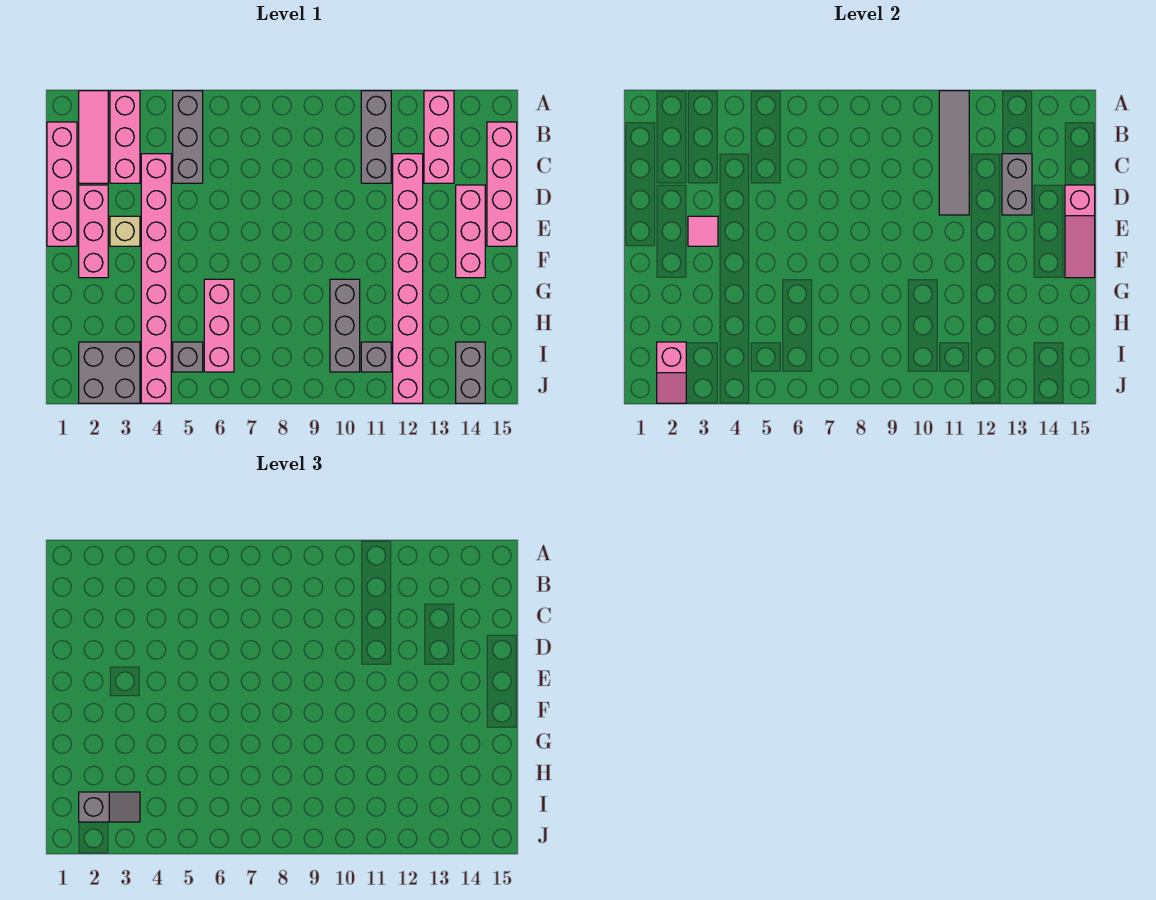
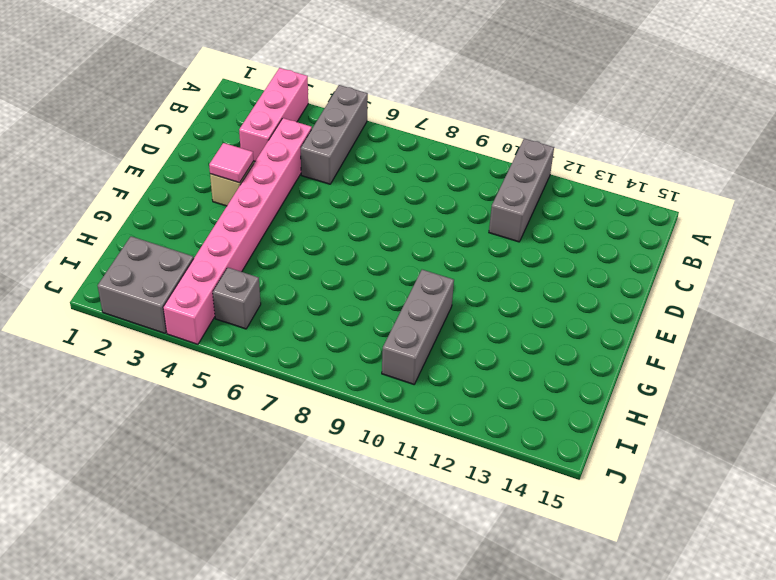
none -> pink 1x3 tile [79,91,108,183]
none -> pink 1x3 brick [424,91,454,183]
none -> pink 1x4 brick [47,122,77,246]

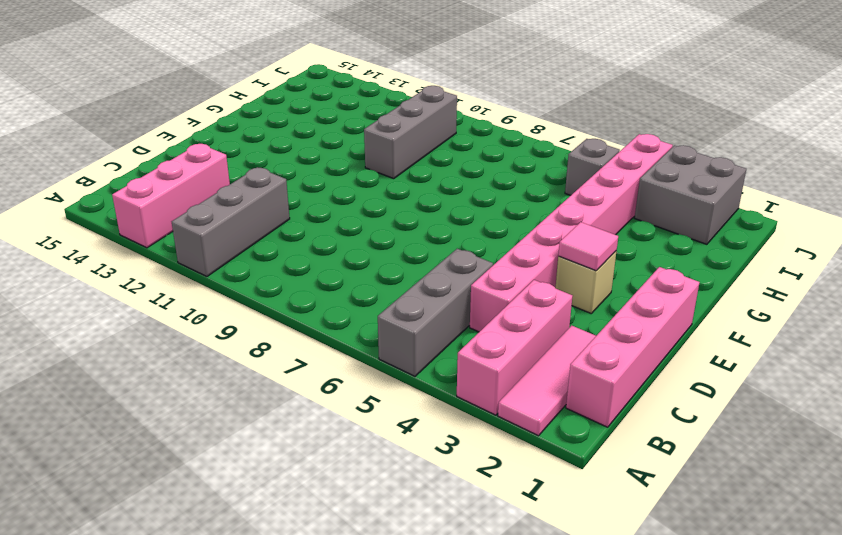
none -> pink 1x4 brick [487,122,517,246]
none -> pink 1x8 brick [393,154,423,403]
none -> pink 1x3 brick [79,185,108,278]

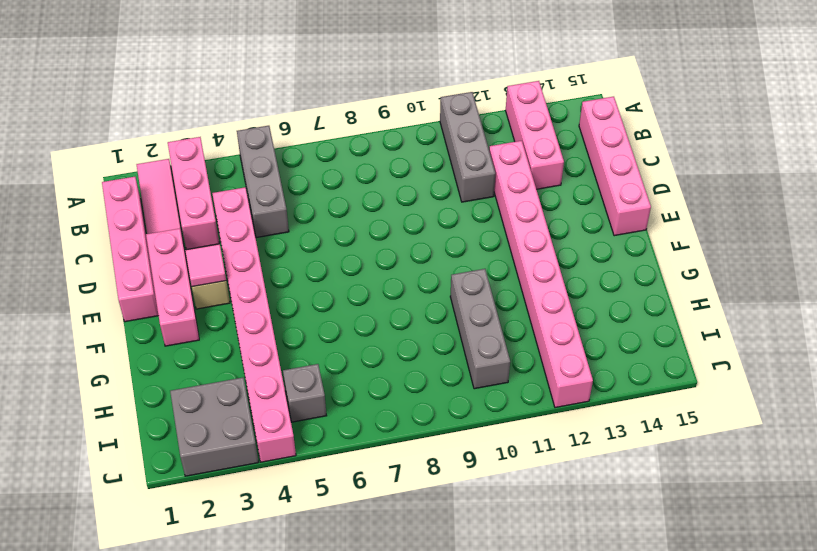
none -> pink 1x3 brick [456,185,485,278]
none -> pink 1x3 brick [204,279,234,372]
none -> grey 1x1 brick [361,342,391,372]

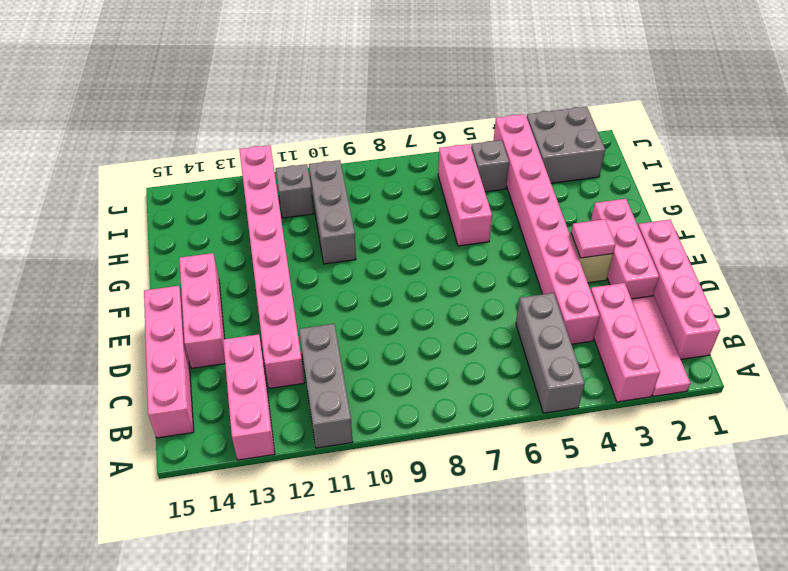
none -> grey 1x2 brick [456,342,485,403]
none -> grey 1x4 tile [939,91,969,215]
none -> grey 1x2 brick [1002,154,1032,215]

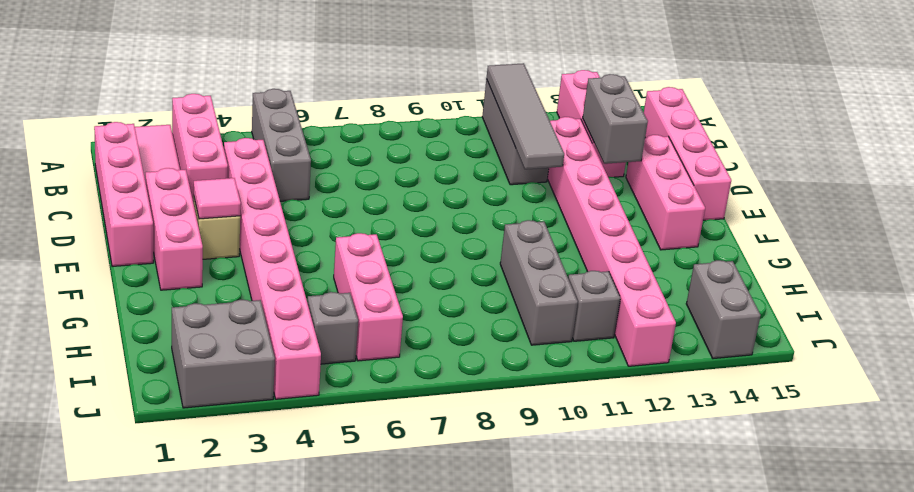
none -> pink 1x3 slope [1065,185,1095,278]
none -> pink 1x2 slope [657,342,686,403]
none -> grey 1x2 slope [79,792,140,822]

